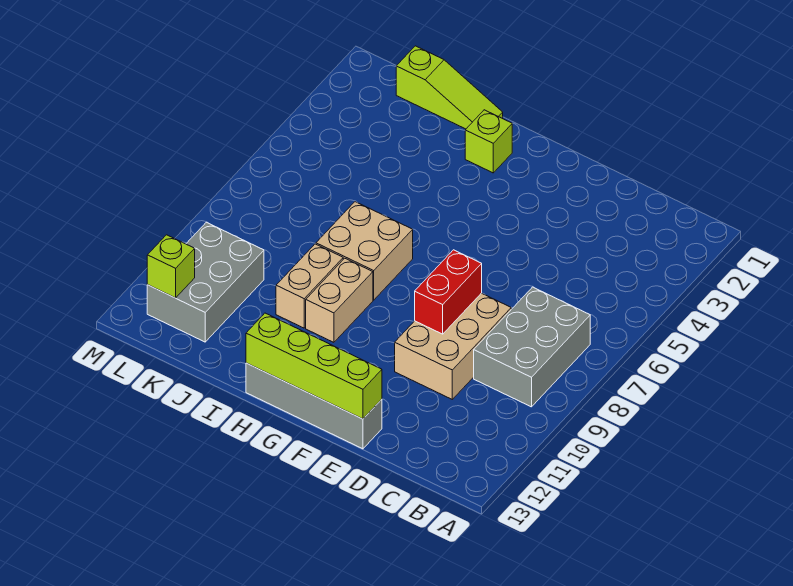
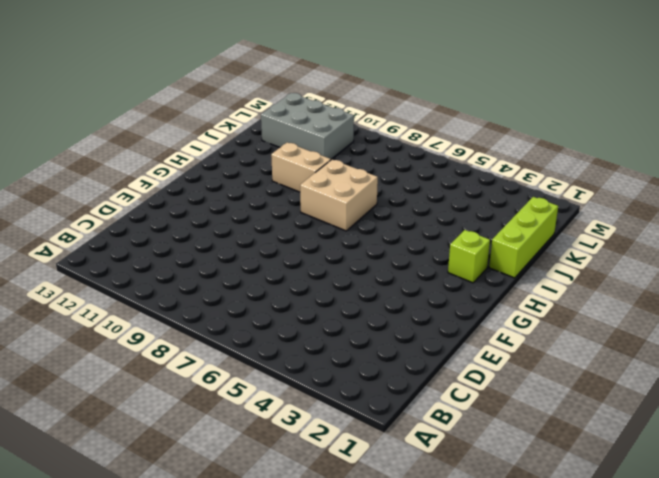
lime 1x3 brick [489,197,558,278] -> lime 1x3 slope [396,46,503,129]
none -> grey 2x3 brick [474,287,590,407]
none -> tan 2x3 brick [395,293,511,399]
none -> grey 1x4 brick [246,363,382,449]

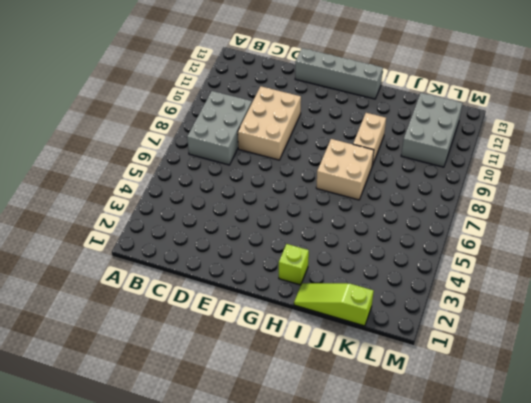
none -> tan 1x2 brick [306,258,373,342]
none -> red 1x2 brick [415,250,482,334]
none -> lime 1x4 brick [246,313,382,419]

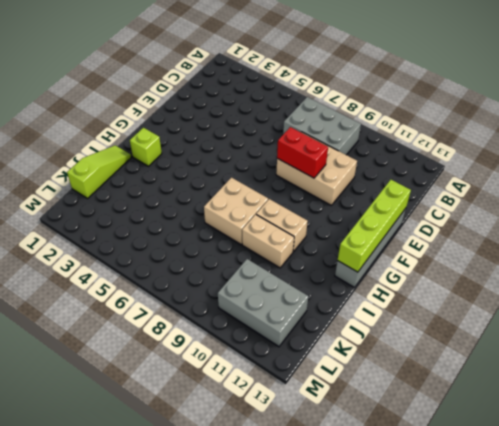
none -> lime 1x1 brick [147,235,195,298]

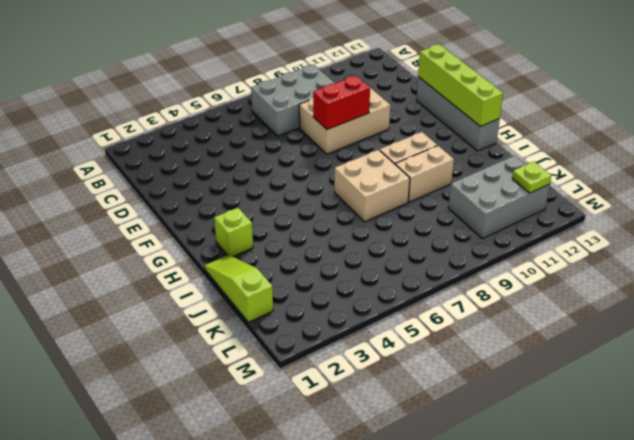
lime 1x1 plate [512,161,551,193] -> lime 1x1 brick [147,235,195,298]

